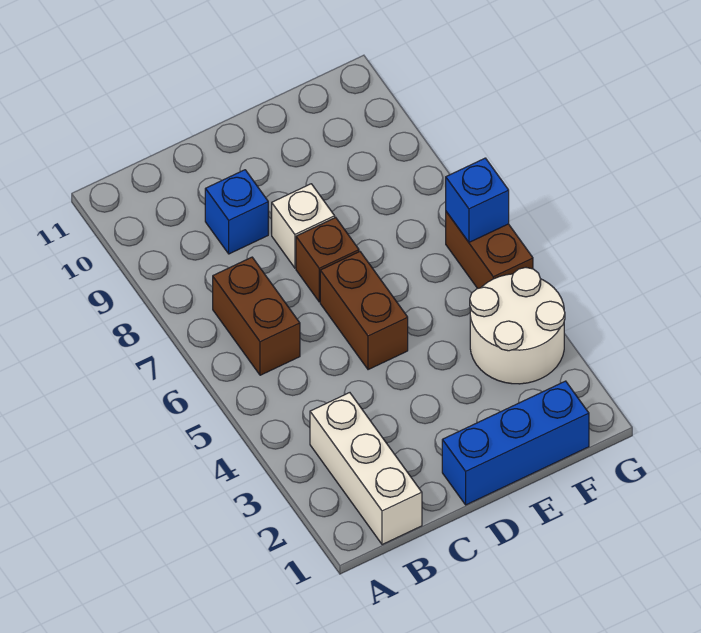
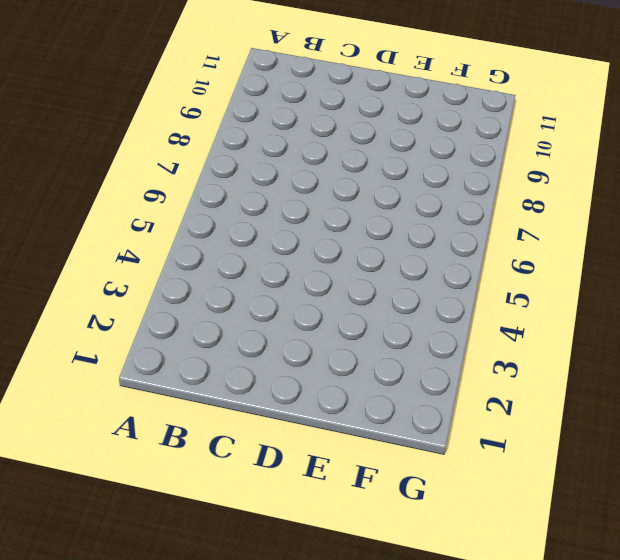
none -> white 1x3 brick [310,393,422,545]
none -> brown 1x2 brick [213,257,300,375]

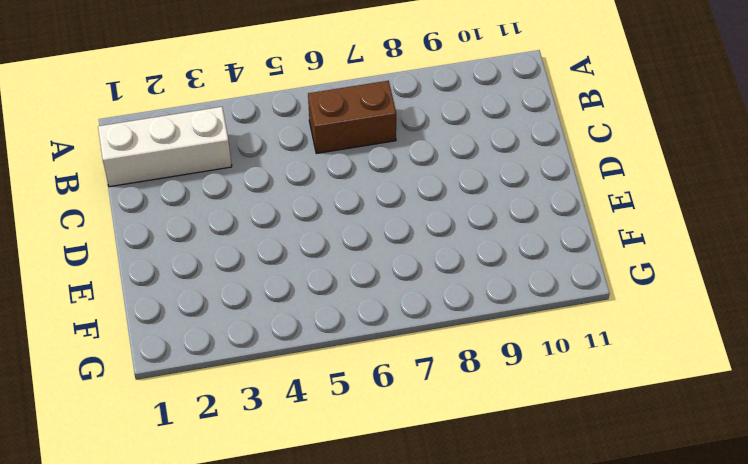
none -> blue 1x1 brick [205,170,268,254]
none -> blue 1x3 brick [442,381,589,505]

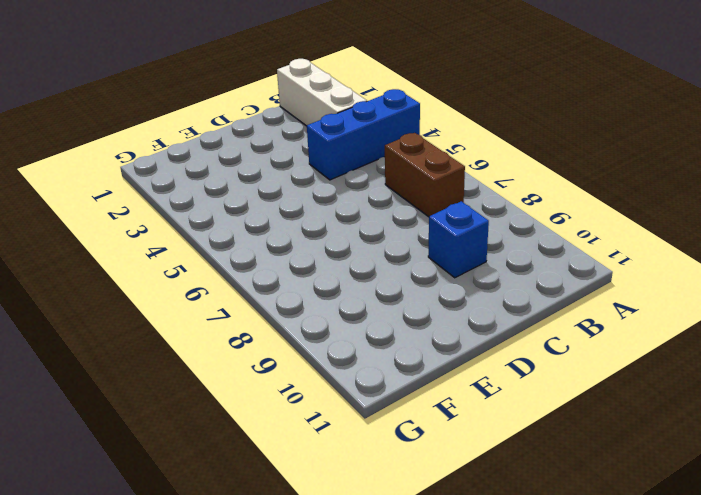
blue 1x3 brick [307,89,420,180] -> blue 1x3 brick moved to [442,381,589,505]
none -> brown 1x2 brick [320,252,408,370]
none -> brown 1x1 brick [296,218,359,302]

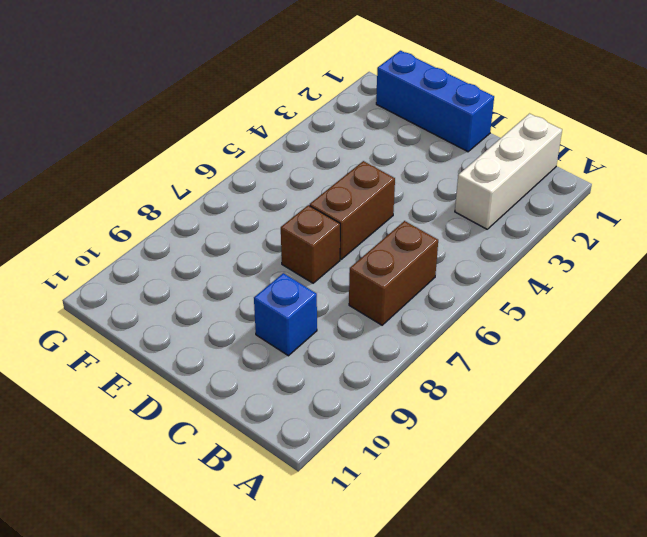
none -> white 1x1 brick [272,184,335,268]
none -> white 2x2 round brick [470,268,565,384]

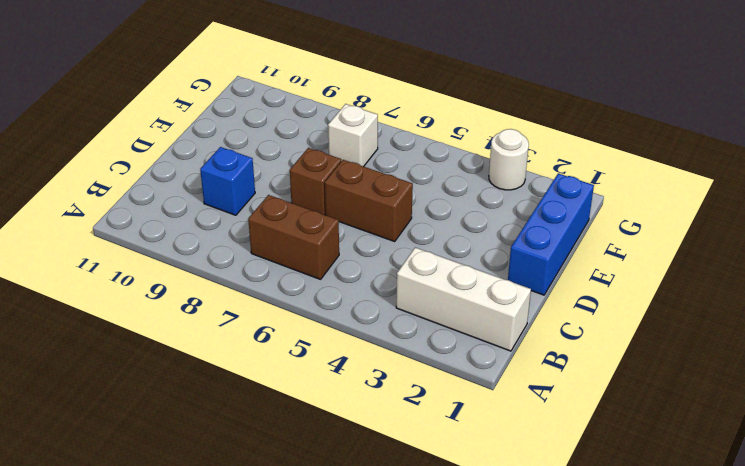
white 1x1 brick [328,104,378,167] -> white 1x1 brick moved to [272,184,335,268]
white 1x1 round brick [489,129,529,190] -> white 2x2 round brick [470,268,565,384]
none -> brown 1x2 brick [446,212,533,289]
none -> blue 1x1 brick [446,158,509,242]

